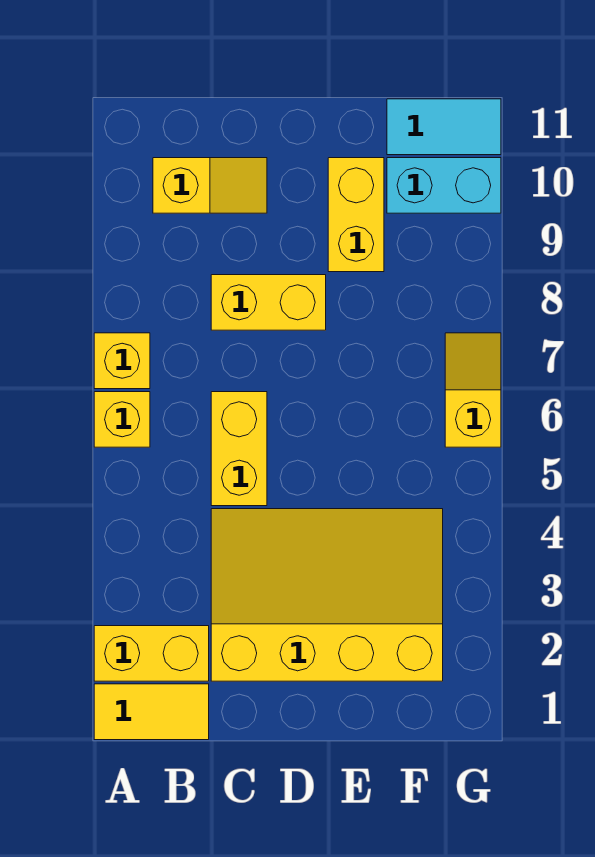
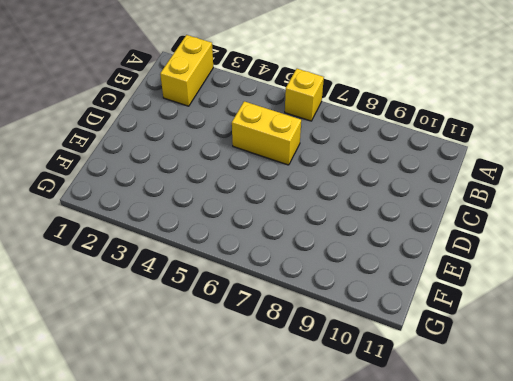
none -> yellow 1x2 tile [94,684,209,740]
none -> yellow 1x1 brick [94,333,150,389]
none -> yellow 1x2 slope [153,158,267,213]

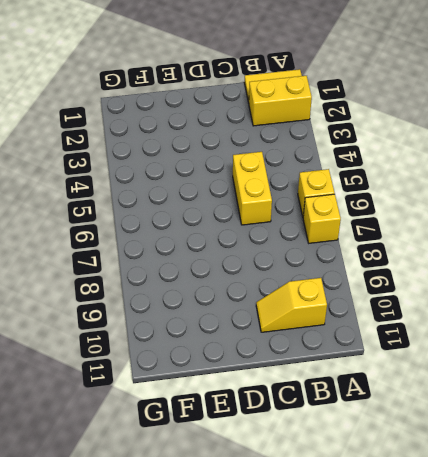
none -> yellow 3x4 slope [211,509,443,681]
none -> yellow 1x2 brick [211,275,326,330]
none -> yellow 1x2 brick [328,158,384,272]

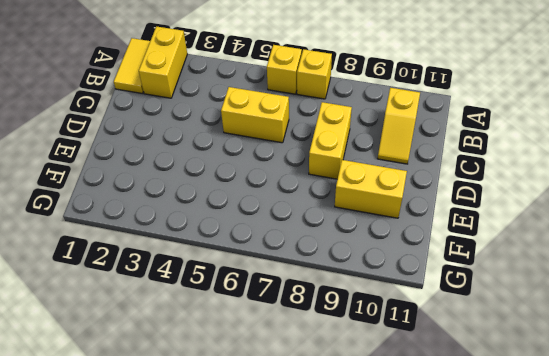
none -> yellow 3x4 slope [211,509,443,681]
none -> cyan 1x2 brick [387,158,501,213]
none -> cyan 1x2 tile [387,99,501,155]

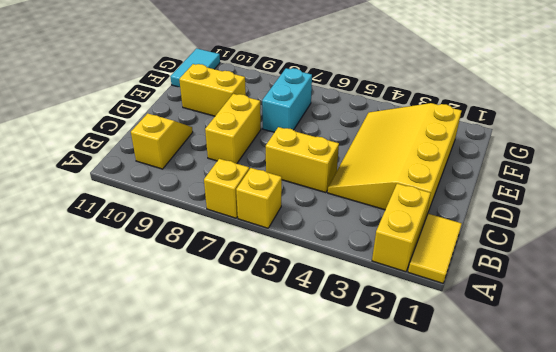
cyan 1x2 brick [262,68,312,132] -> cyan 1x2 brick moved to [387,158,501,213]
none -> yellow 1x2 slope [445,333,501,447]

